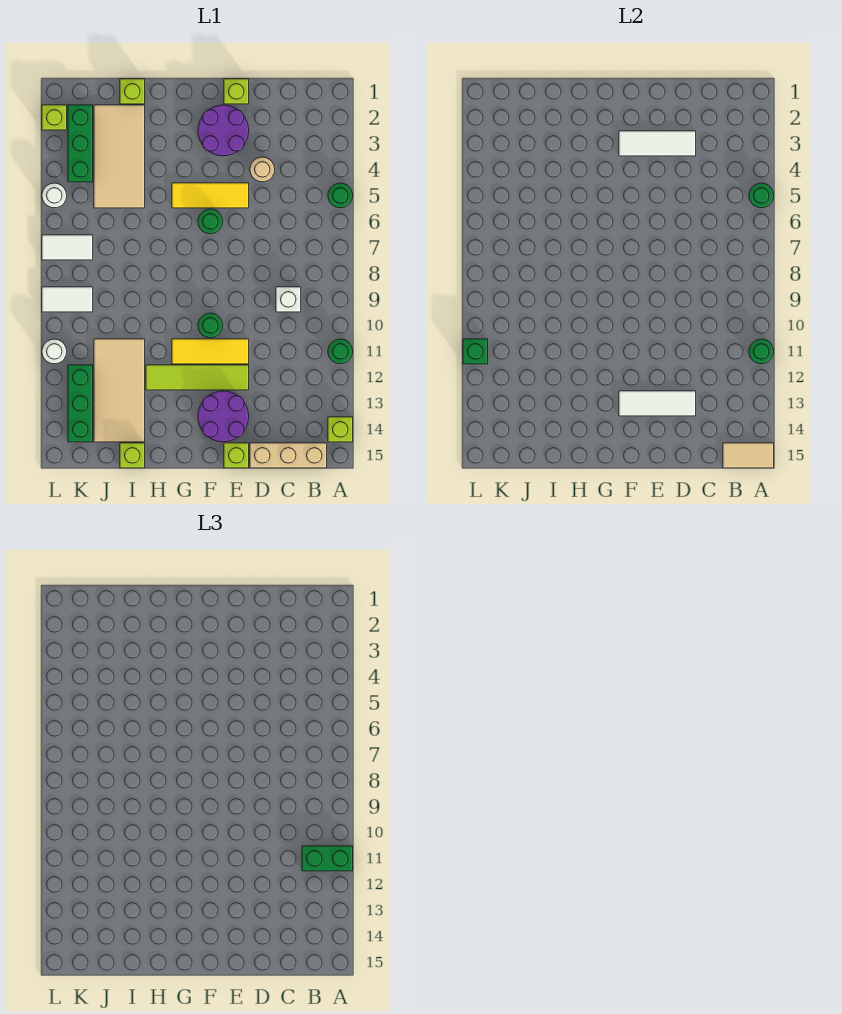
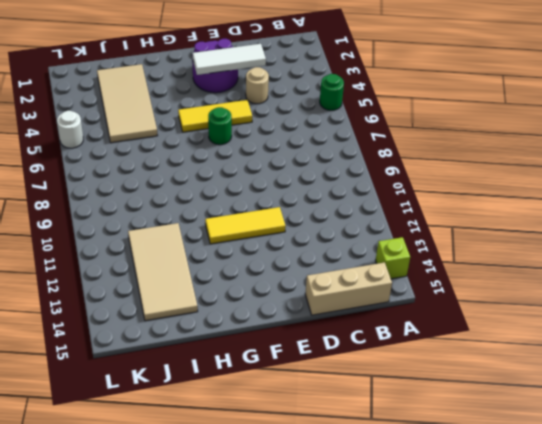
none -> green 1x1 round brick [328,339,353,364]
none -> white 1x1 brick [276,287,301,312]
none -> lime 1x1 brick [224,79,249,104]
none -> lime 1x4 tile [146,365,249,390]

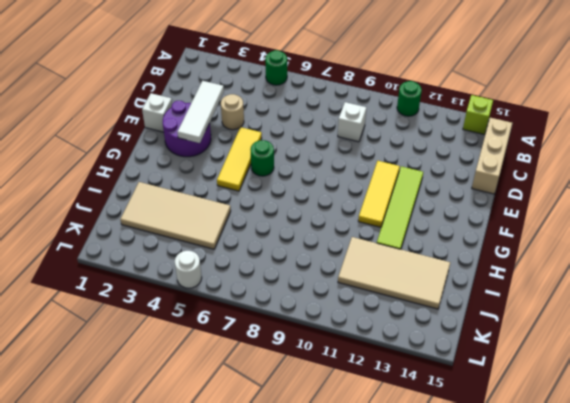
white 1x1 brick [142,93,172,132] -> lime 1x1 brick [224,79,249,104]
none -> purple 2x2 round brick [198,391,249,442]
none -> lime 1x1 brick [224,443,249,468]
none -> green 1x1 round brick [198,313,223,338]
none -> lime 1x1 brick [120,79,145,104]

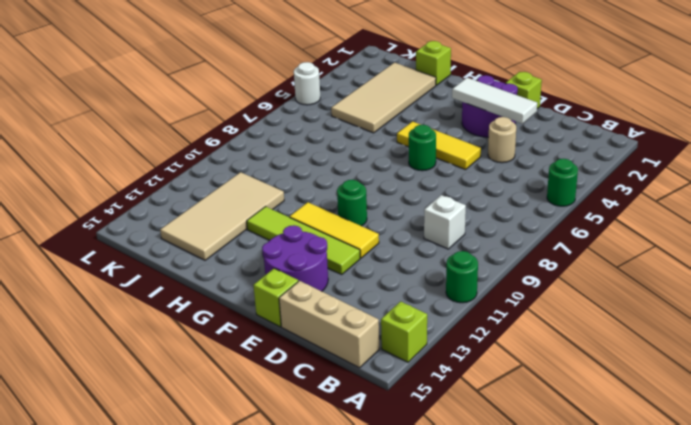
none -> lime 1x1 brick [120,443,145,468]
none -> green 1x3 brick [68,105,93,182]
none -> white 1x2 tile [42,235,93,260]
none -> white 1x2 tile [42,287,93,312]

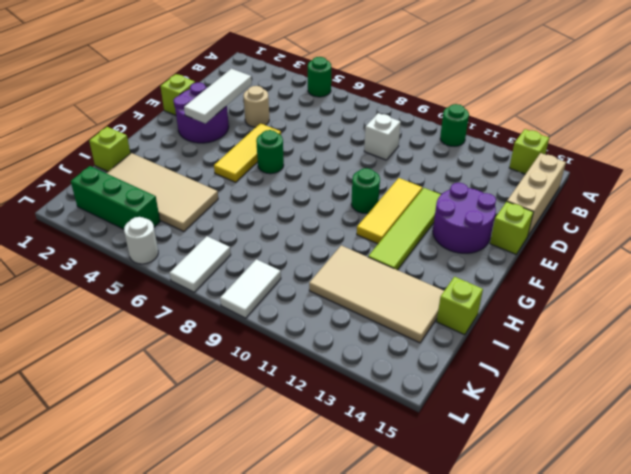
none -> green 1x3 brick [68,365,93,442]
none -> lime 1x1 brick [42,105,67,130]
none -> white 1x1 round brick [42,339,67,364]
none -> green 1x1 round brick [749,183,774,208]

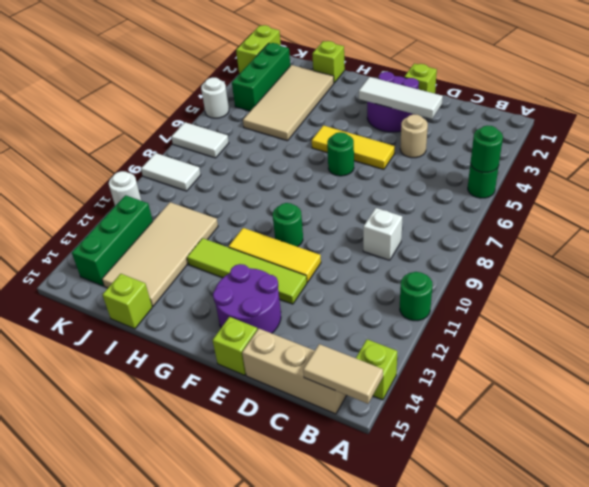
lime 1x2 brick [236,25,281,74] -> lime 1x1 brick [42,105,67,130]
none -> green 1x1 round brick [749,339,774,364]
none -> white 1x3 tile [619,391,696,416]
none -> green 1x1 brick [463,339,488,364]
none -> green 1x2 brick [302,846,353,871]

